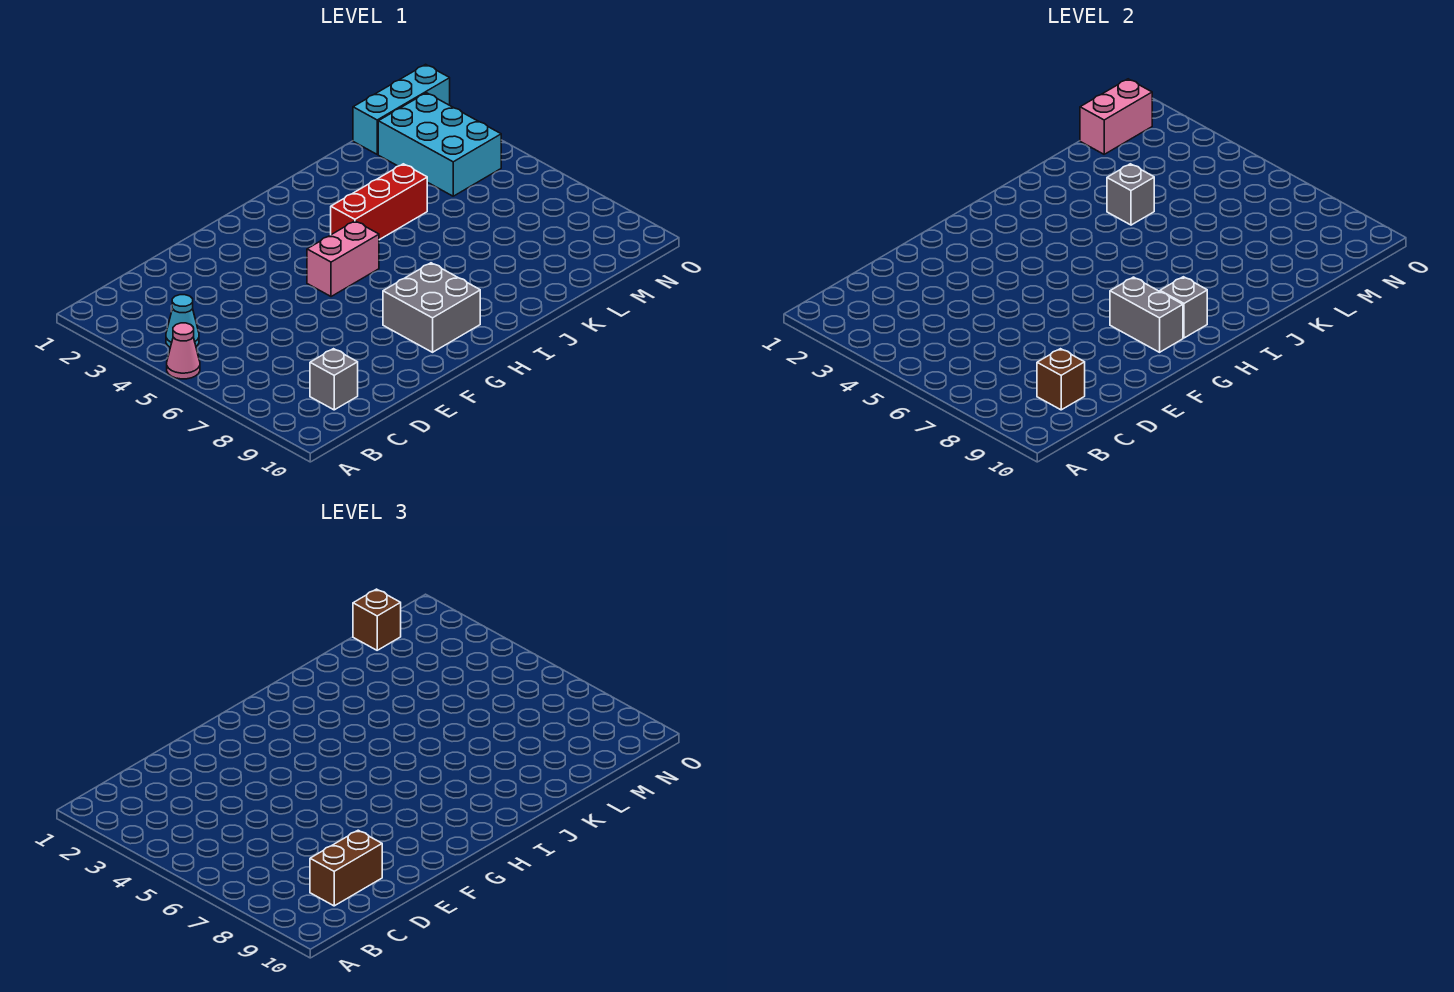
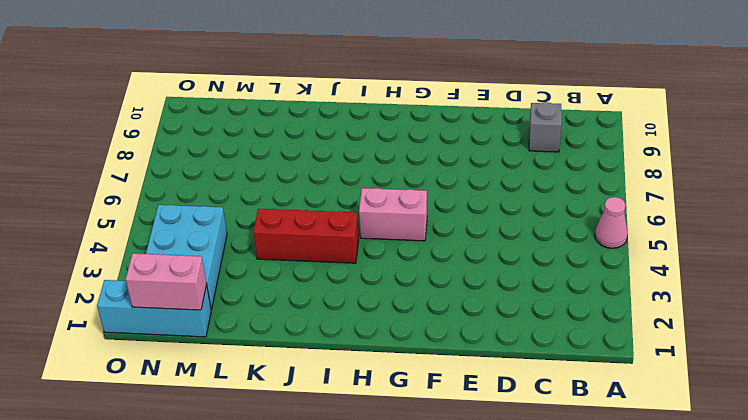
none -> cyan 1x1 cone [166,295,199,347]
none -> grey 2x2 brick [383,263,480,352]
none -> brown 1x1 brick [1037,349,1085,410]

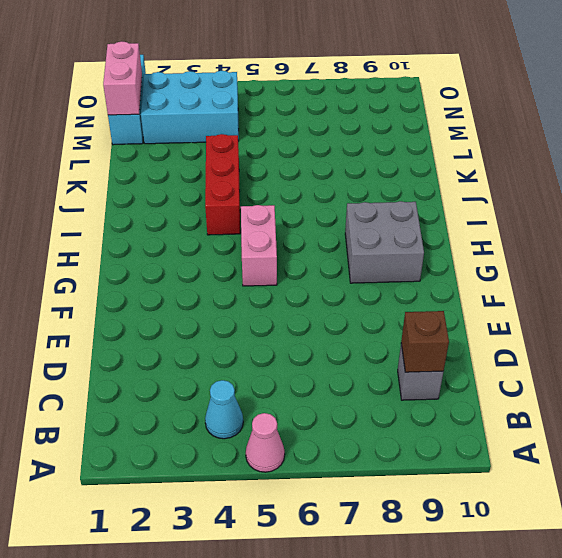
none -> grey 1x2 brick [1110,277,1183,352]
none -> grey 1x1 brick [1160,277,1207,338]
none -> grey 1x1 brick [1107,164,1154,225]

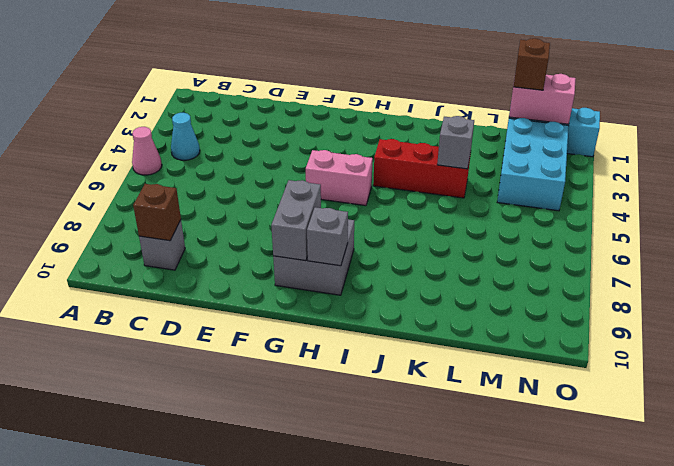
none -> brown 1x2 brick [310,830,382,906]

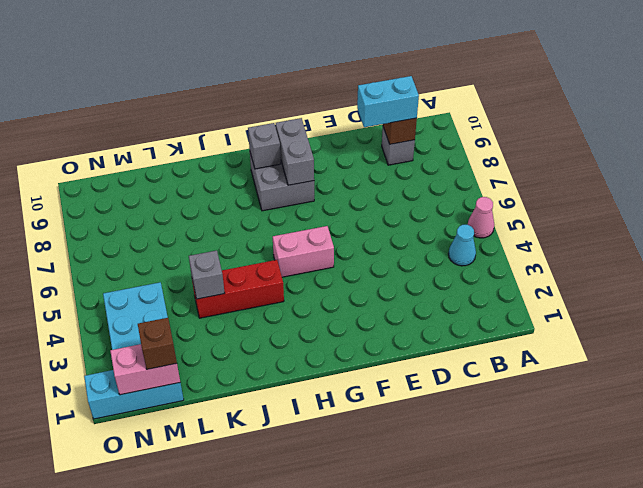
cyan 1x2 brick [357,76,419,127] -> brown 1x2 brick [310,830,382,906]

